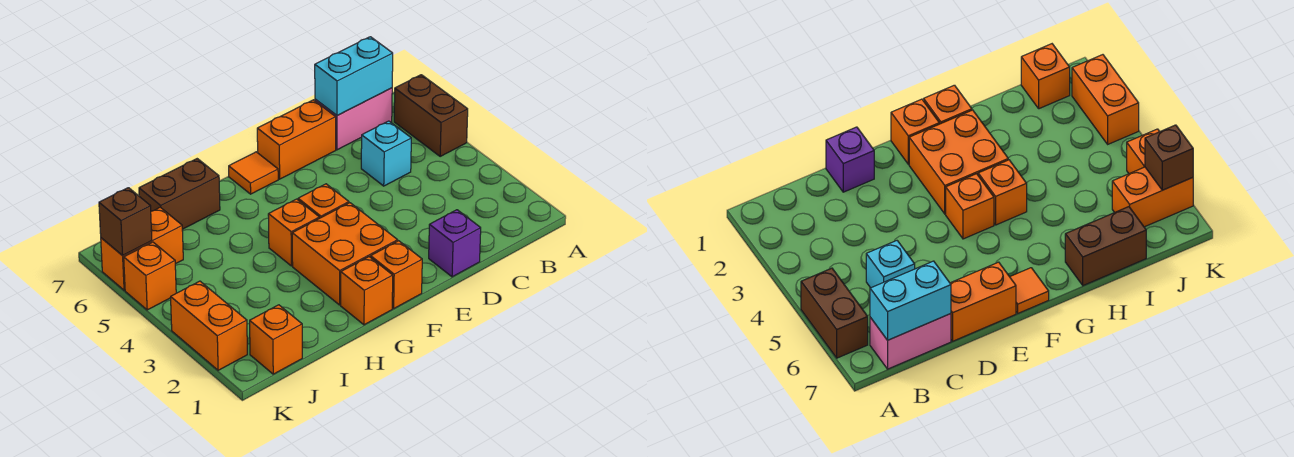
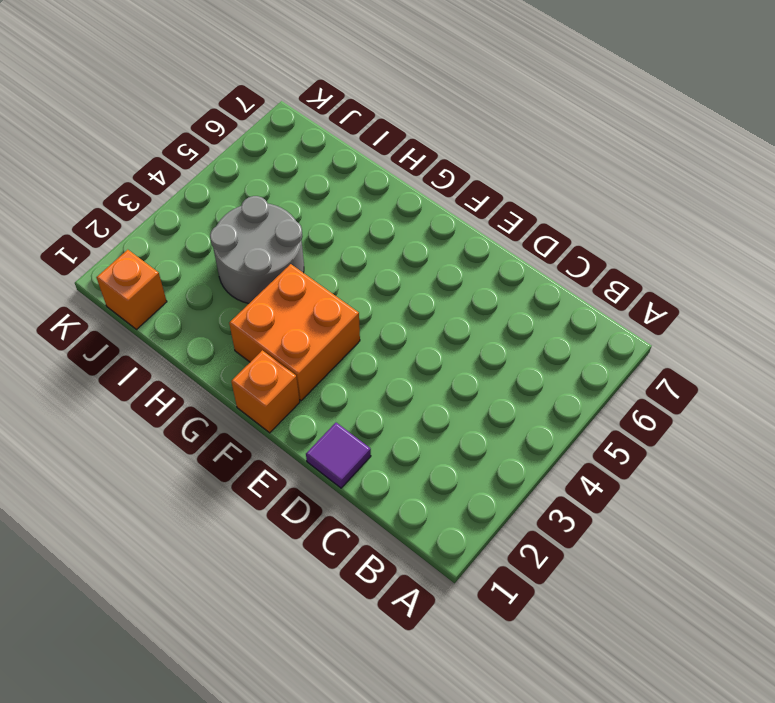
purple 1x1 tile [306,423,371,488] -> purple 1x1 brick [429,210,481,277]
grey 2x2 round brick [210,196,304,303] -> none
none -> brown 1x2 brick [394,75,468,156]
none -> pink 1x2 brick [315,88,392,150]
none -> cyan 1x1 brick [361,121,411,186]

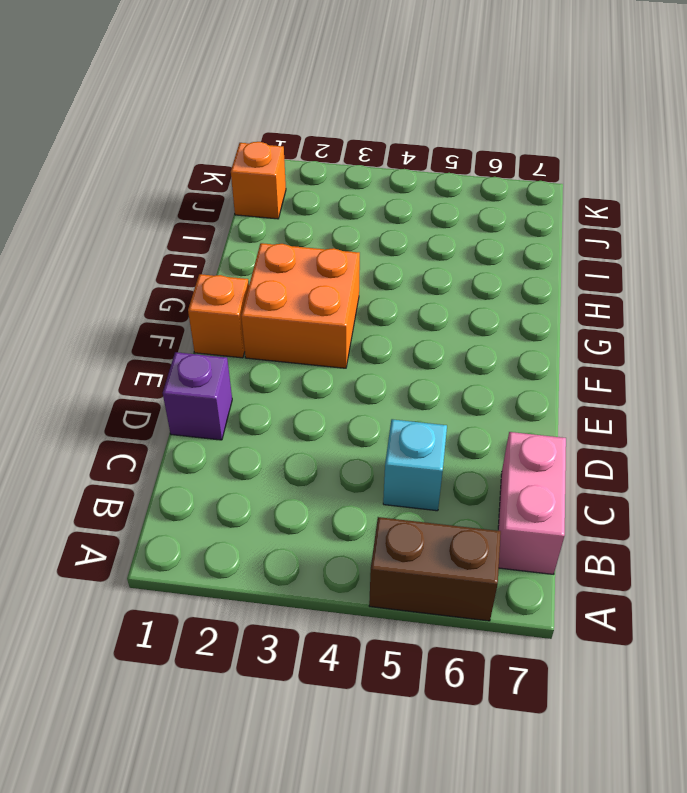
none -> orange 1x2 brick [257,100,336,179]
none -> orange 1x1 brick [298,184,349,218]
none -> orange 1x1 tile [229,152,278,194]

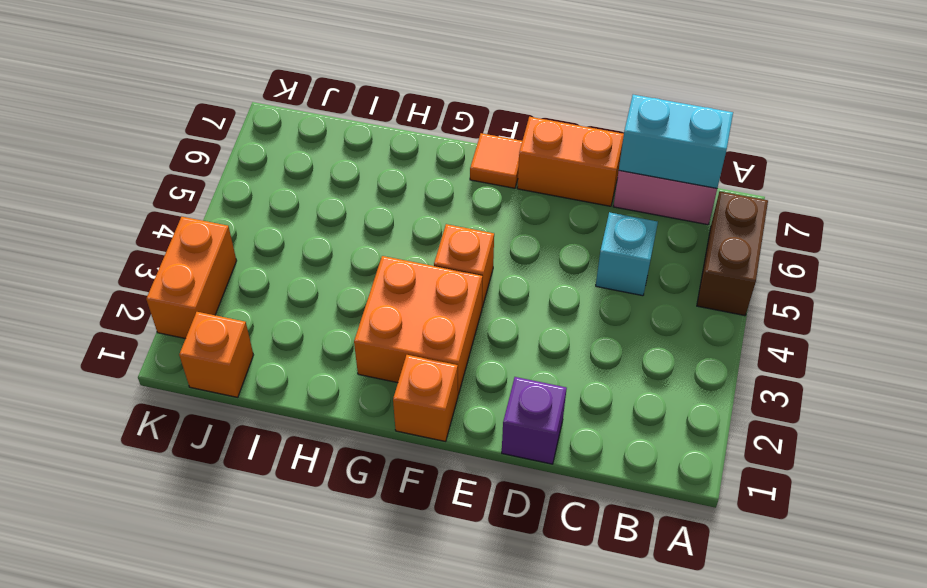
none -> orange 1x1 brick [341,257,393,325]
none -> orange 1x1 brick [268,199,319,266]
none -> brown 1x2 brick [139,159,220,229]

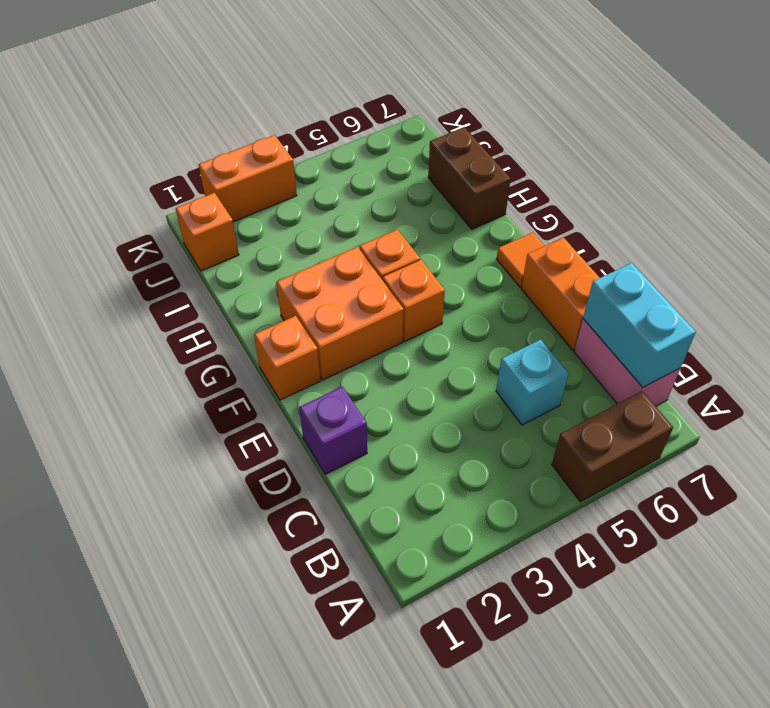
none -> orange 1x1 brick [341,257,393,325]
none -> orange 1x2 brick [101,207,183,290]
none -> orange 1x1 brick [124,242,176,310]

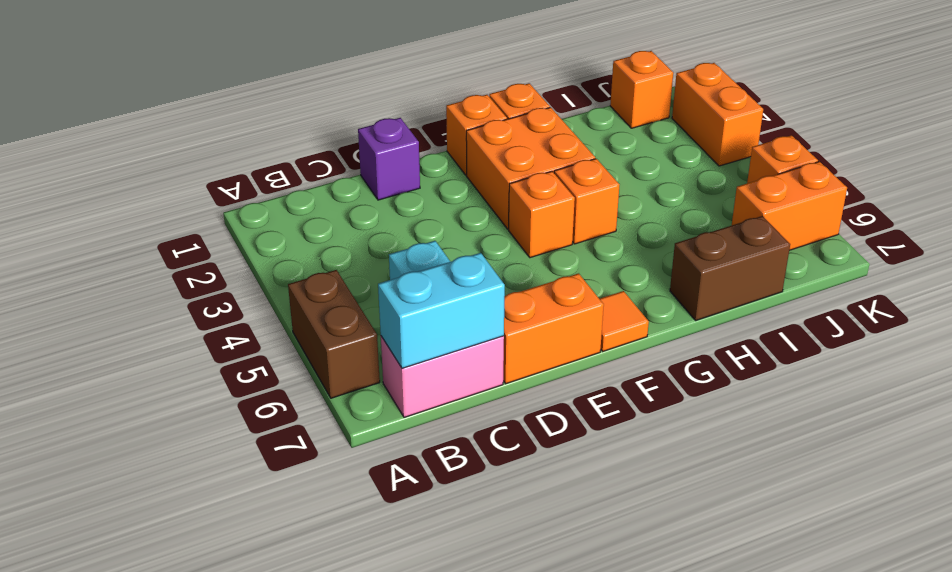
none -> brown 1x1 brick [99,188,152,256]

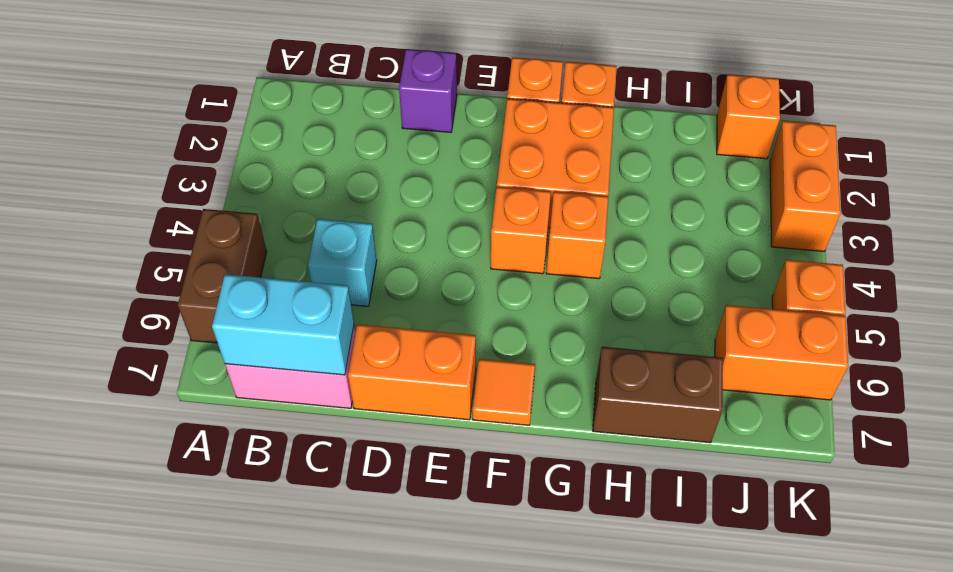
none -> brown 1x1 brick [99,188,152,256]

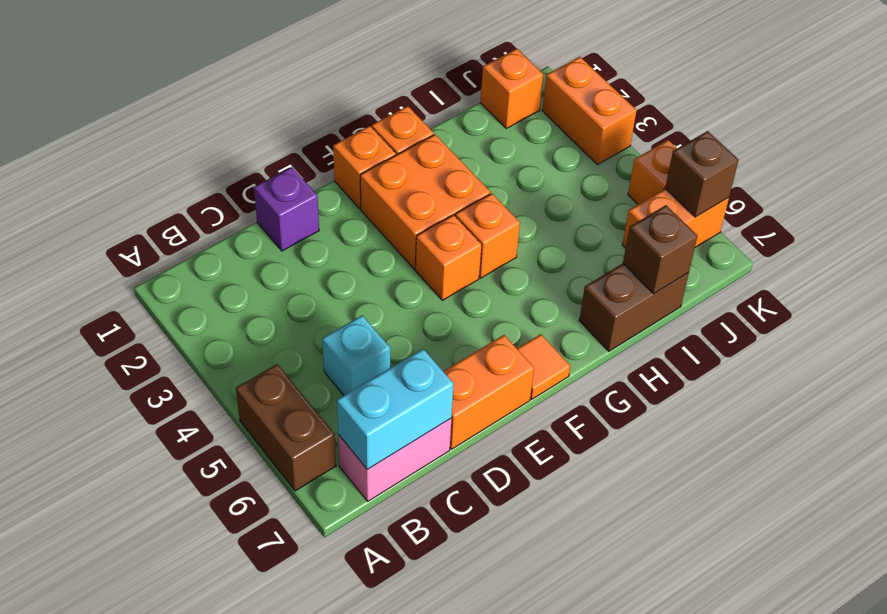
brown 1x1 brick [623,205,698,294] -> none

